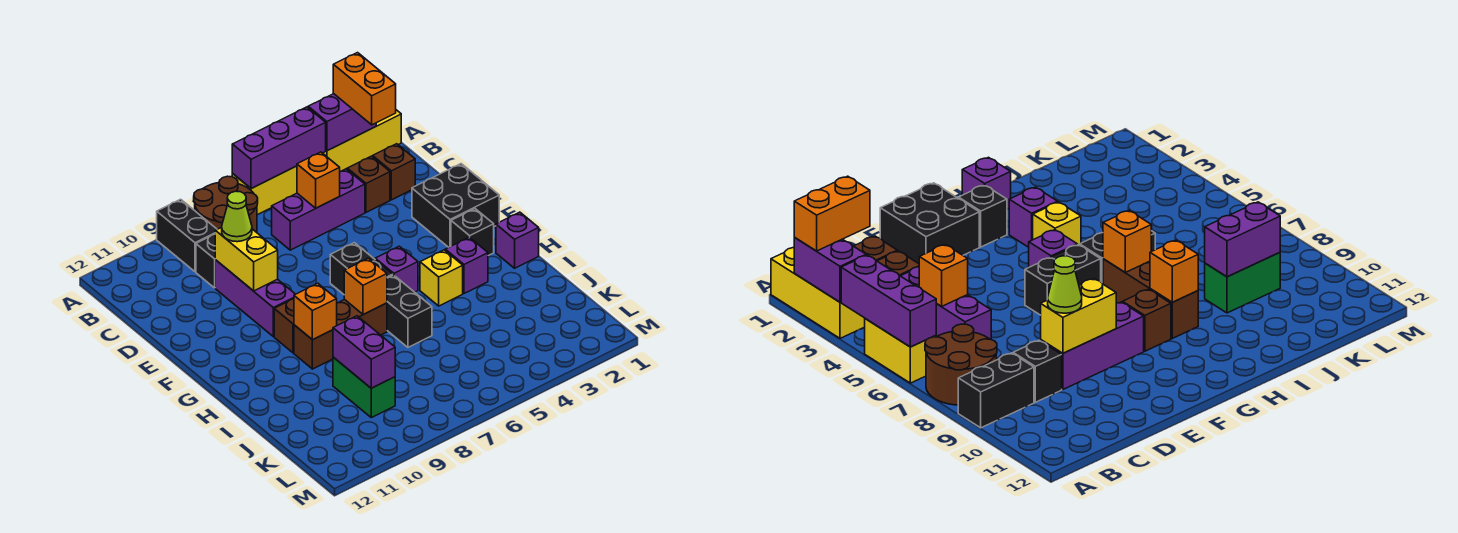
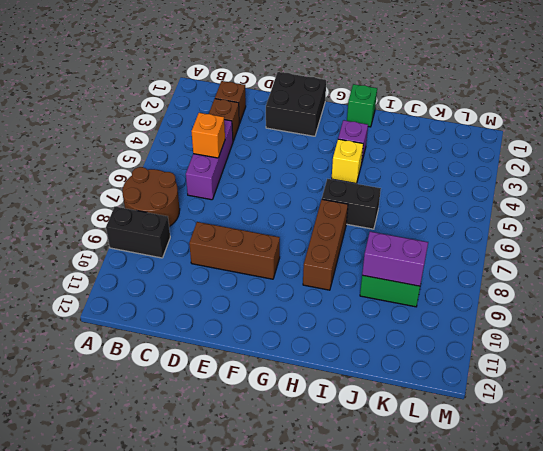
brown 1x3 brick [189,222,280,279] -> purple 1x3 brick [215,260,295,337]
green 1x1 brick [347,84,377,127] -> purple 1x1 brick [496,212,539,268]
none -> yellow 1x3 brick [323,110,401,172]
none -> yellow 1x2 brick [232,166,297,215]
none -> black 1x1 brick [196,234,215,288]

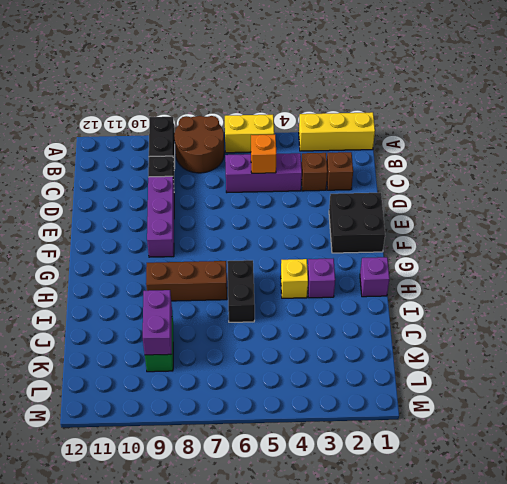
none -> black 1x2 brick [330,243,393,294]
none -> black 1x1 brick [451,209,494,256]
none -> purple 1x1 brick [375,246,418,292]

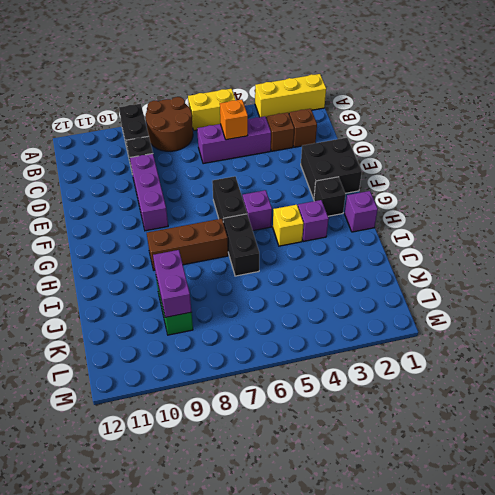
none -> brown 1x1 brick [274,299,294,353]
none -> purple 1x2 brick [308,94,376,151]
none -> purple 1x3 brick [232,107,326,189]

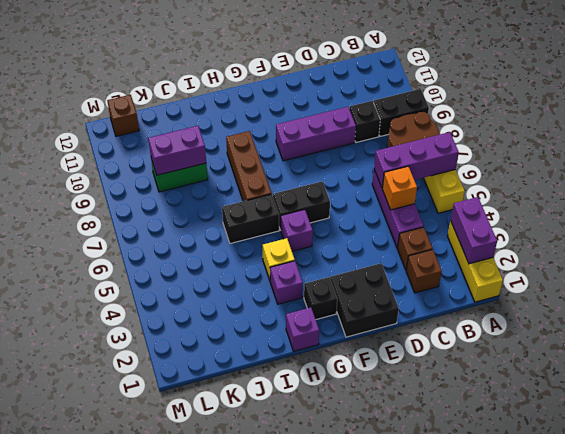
purple 1x3 brick [374,132,459,188] -> purple 1x3 brick turned to [232,107,326,189]
brown 1x1 brick [107,95,139,136] -> brown 1x1 brick moved to [274,299,294,353]
none -> yellow 1x2 brick [215,227,278,291]
none -> orange 1x1 brick [344,258,387,315]
none -> orange 1x1 brick [294,283,337,340]

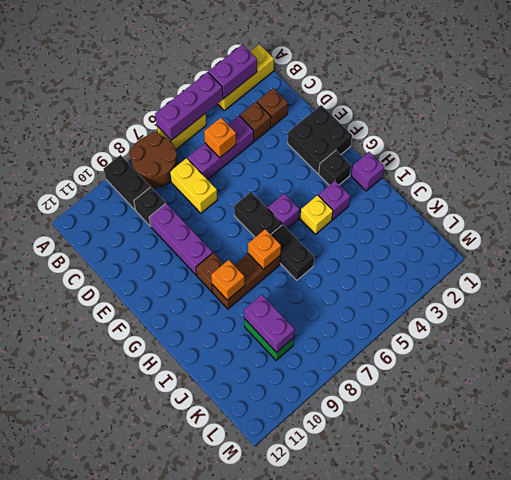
yellow 1x2 brick [170,158,217,213] -> yellow 1x2 brick moved to [215,227,278,291]
none -> orange 1x2 brick [333,53,396,125]
none -> lime 1x1 cone [222,191,252,242]

